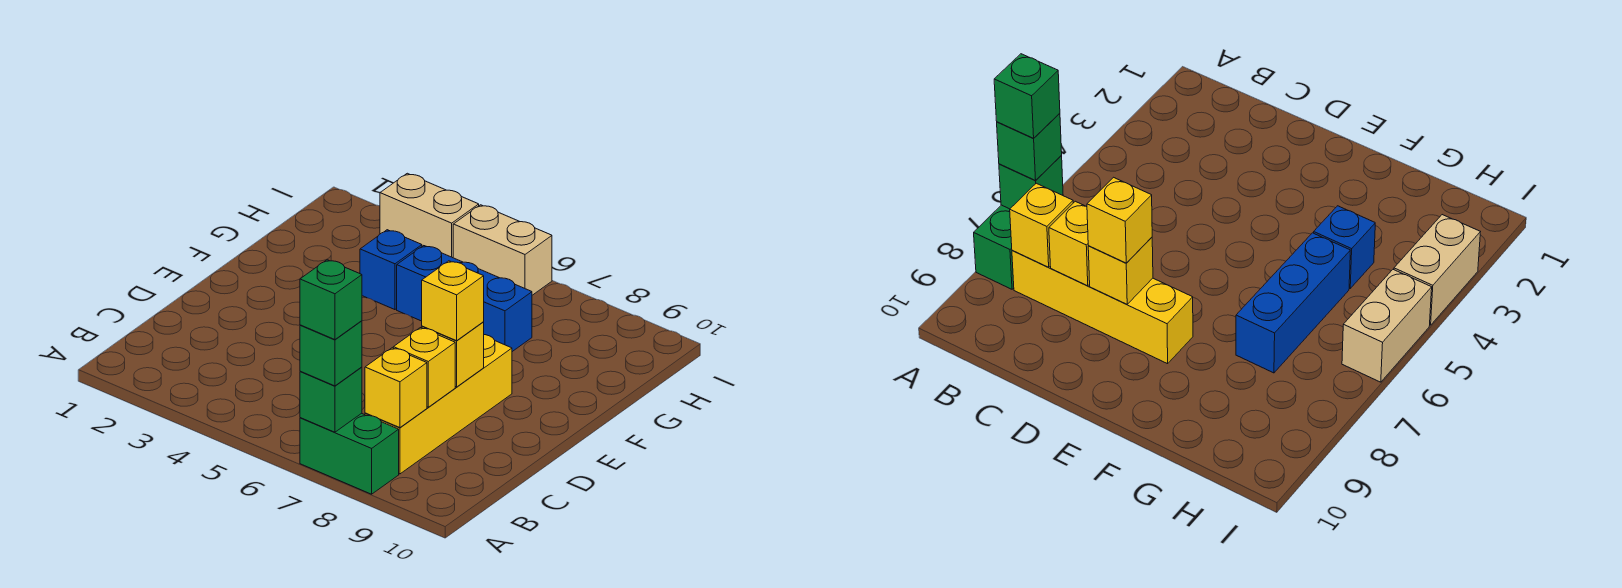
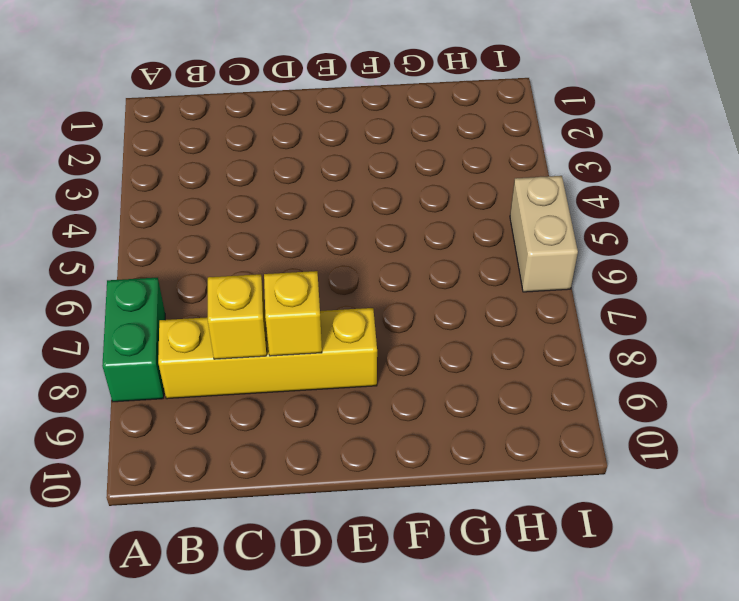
none -> blue 1x1 brick [360,230,422,310]
none -> blue 1x3 brick [397,246,532,352]
none -> tan 1x2 brick [380,173,479,258]

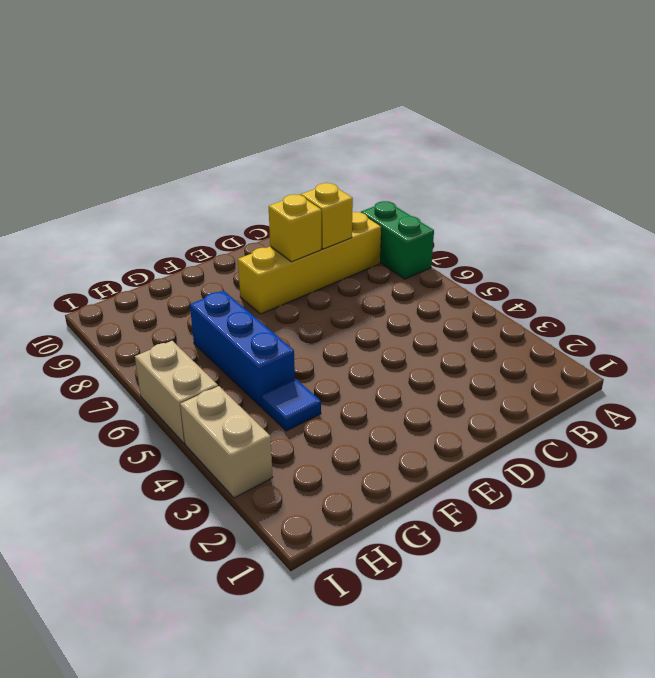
blue 1x1 tile [261,379,321,431] -> blue 1x1 brick [360,230,422,310]
none -> green 1x1 brick [300,367,362,432]
none -> yellow 1x1 brick [365,348,427,428]
none -> green 1x1 brick [300,321,362,386]

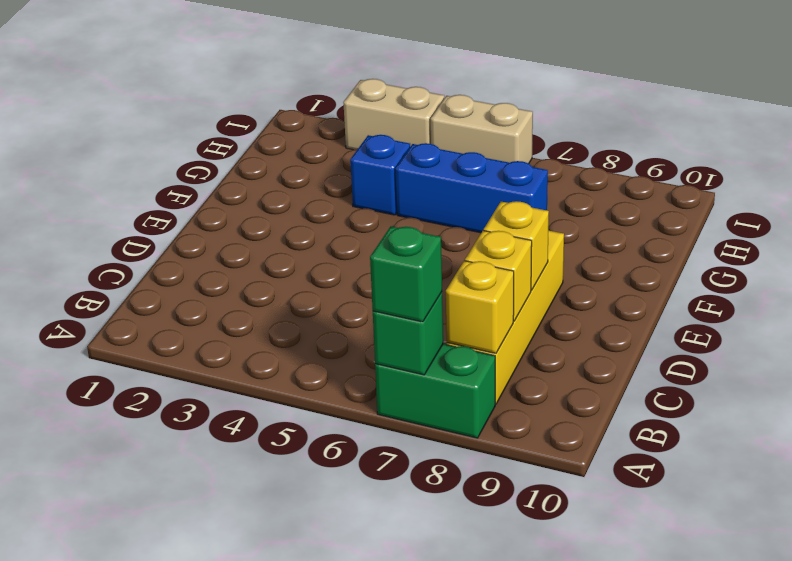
none -> yellow 1x1 brick [422,261,484,341]
none -> green 1x1 brick [300,260,362,340]

